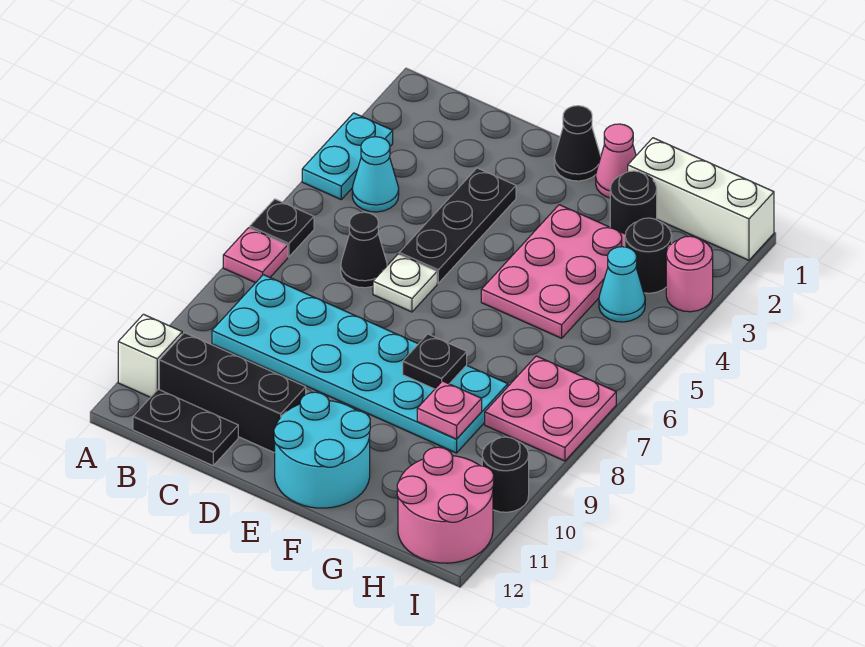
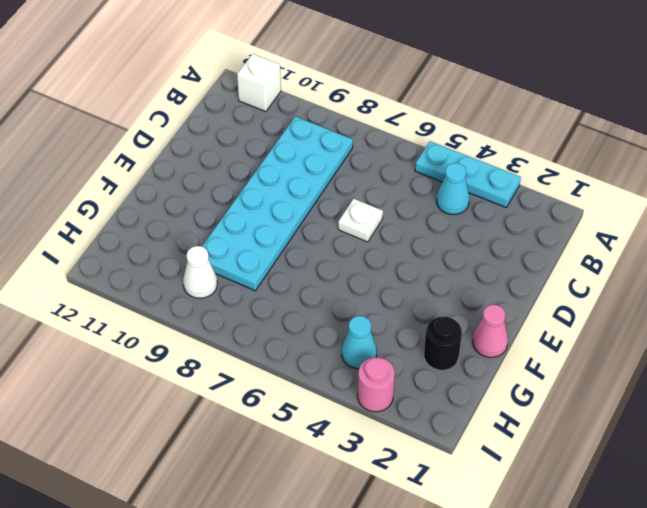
cyan 1x3 plate [415,141,521,207] -> cyan 1x2 plate [302,113,393,199]
white 1x1 cone [183,246,217,298] -> none
none -> black 1x1 plate [250,199,314,257]
none -> pink 1x1 plate [223,228,288,283]
none -> black 1x3 brick [159,333,306,453]

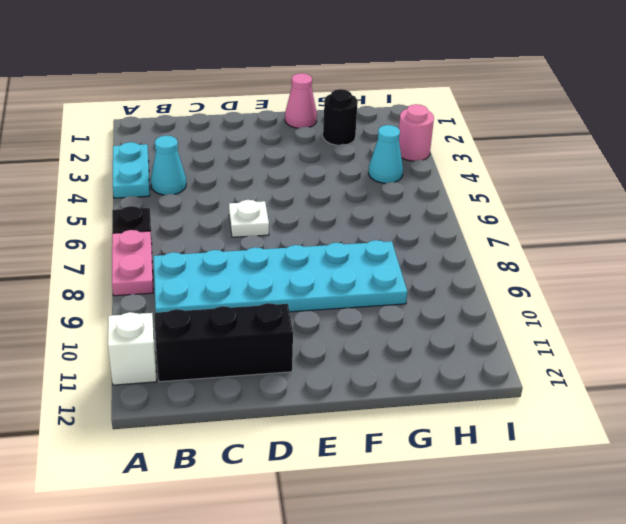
pink 1x2 plate [112,230,153,296] -> pink 1x1 plate [223,228,288,283]
none -> black 1x2 plate [133,389,238,466]
none -> black 1x1 cone [341,212,387,288]
none -> black 1x3 plate [399,168,516,283]

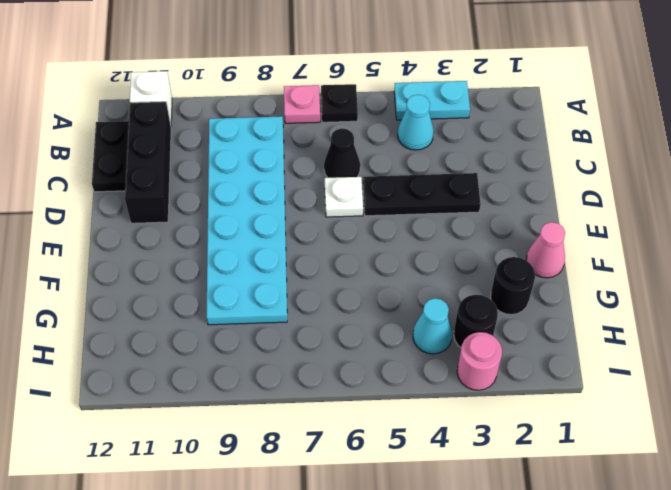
none -> black 1x1 cone [554,106,601,181]
none -> cyan 2x2 round brick [274,392,370,508]
none -> pink 2x3 plate [481,205,625,338]

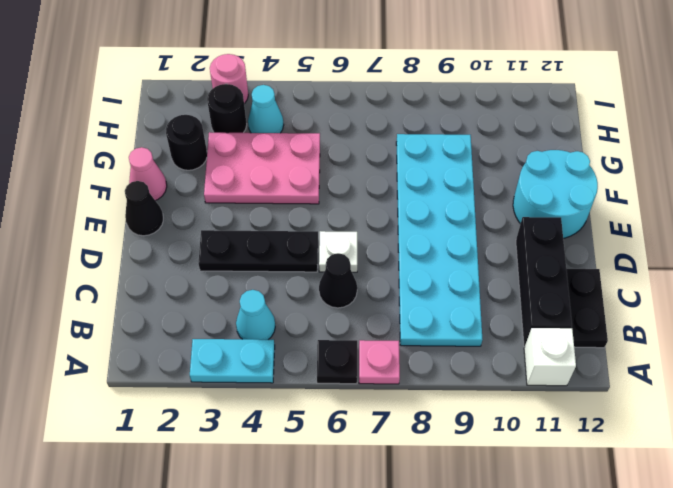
none -> white 1x3 brick [628,138,774,260]
none -> pink 2x2 plate [485,356,616,461]
none -> pink 2x2 round brick [397,447,494,563]

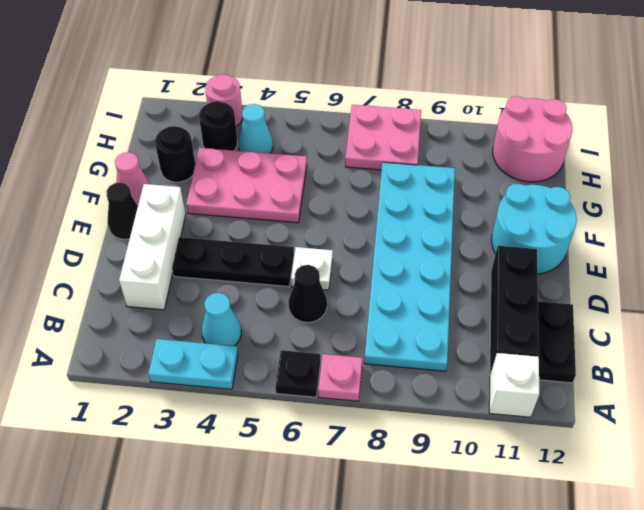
white 1x3 brick [119,184,186,310] -> white 1x3 brick moved to [628,138,774,260]
none -> black 1x1 round brick [482,437,529,512]
none -> black 1x1 plate [403,334,467,389]
none -> pink 1x1 plate [417,381,482,439]

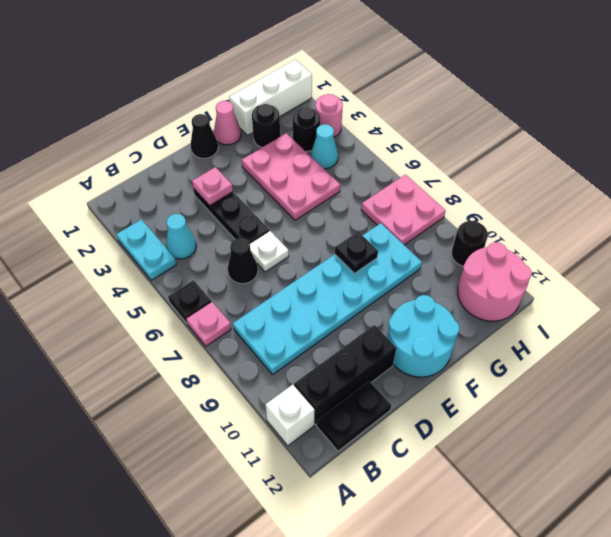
pink 1x1 plate [192,167,233,206] -> pink 1x1 plate moved to [417,381,482,439]

